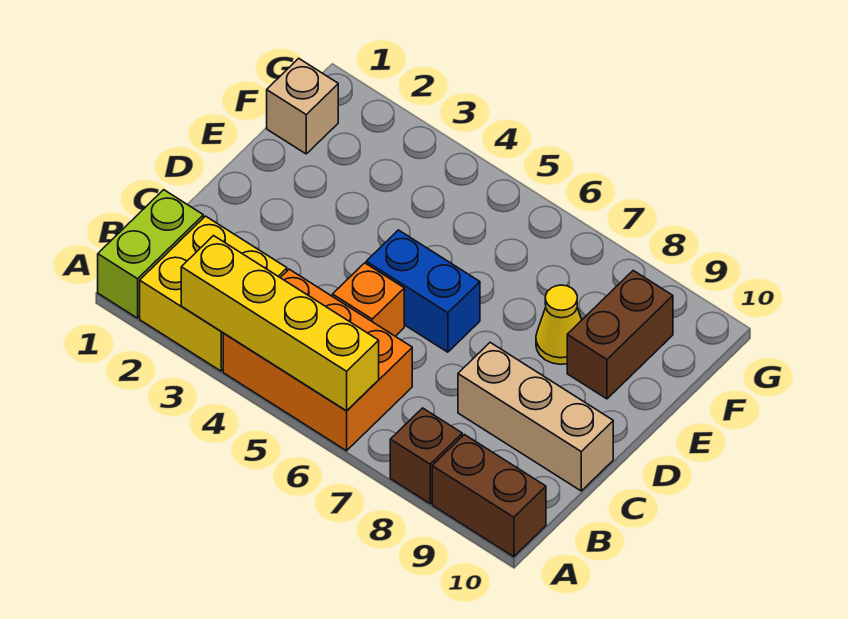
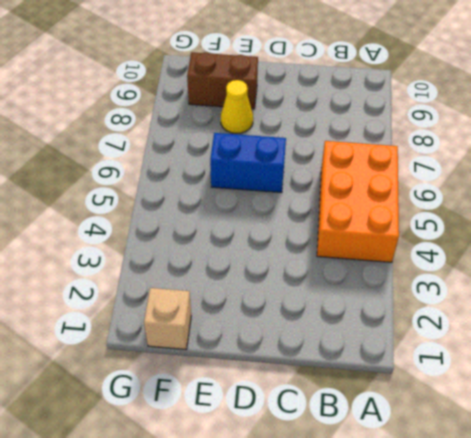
blue 1x2 brick [210,133,286,192] -> blue 1x2 brick turned to [366,230,480,352]
none -> lime 1x2 brick [98,190,203,318]
none -> yellow 2x2 brick [140,216,287,371]
none -> brown 1x1 brick [390,408,462,504]

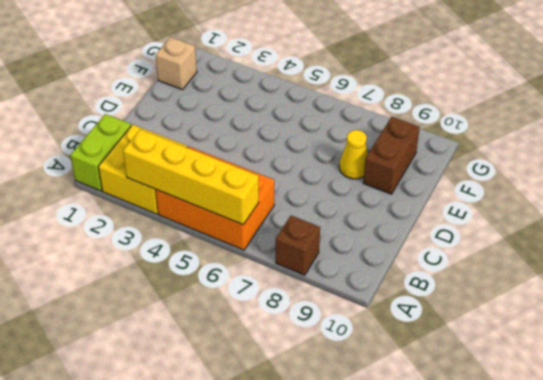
none -> brown 1x2 brick [432,435,546,557]
none -> orange 1x1 brick [333,263,404,336]
none -> tan 1x3 brick [458,343,613,491]

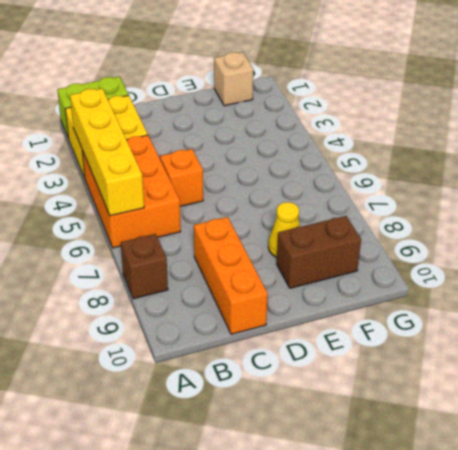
orange 1x3 brick [194,217,268,334] -> tan 1x3 brick [458,343,613,491]
none -> brown 1x2 brick [432,435,546,557]
none -> blue 1x2 brick [366,230,480,352]

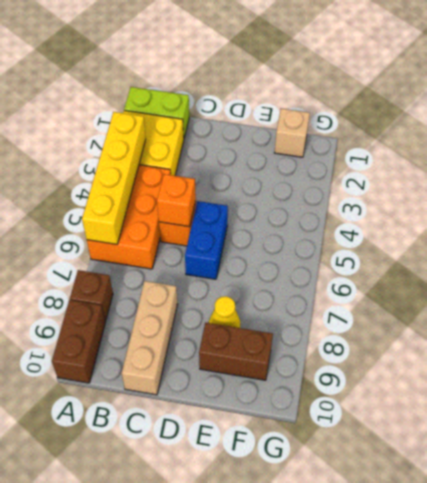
orange 1x1 brick [157,174,196,227] -> none

